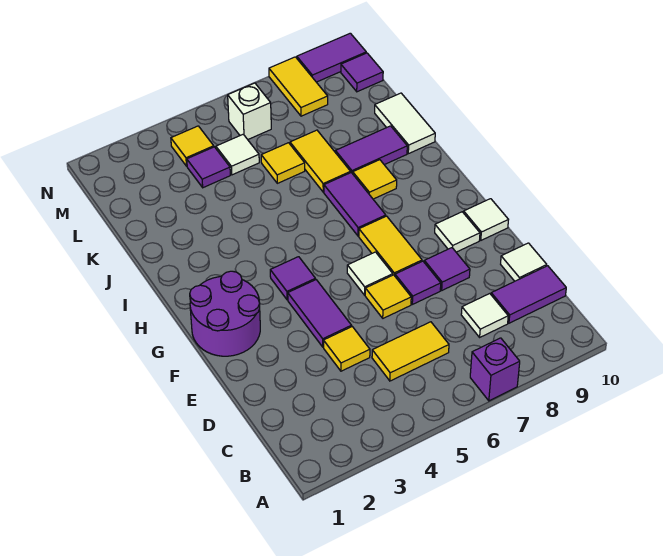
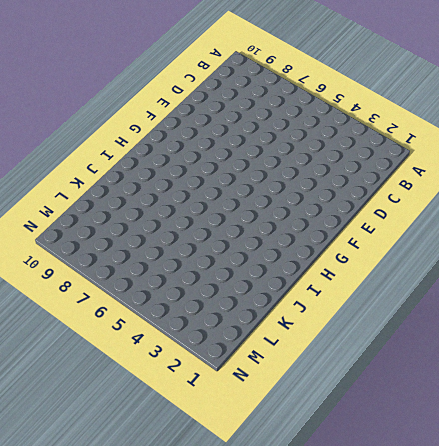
none -> purple 1x1 brick [470,338,520,401]
none -> yellow 1x2 tile [372,322,449,381]
none -> white 1x1 tile [461,294,508,337]

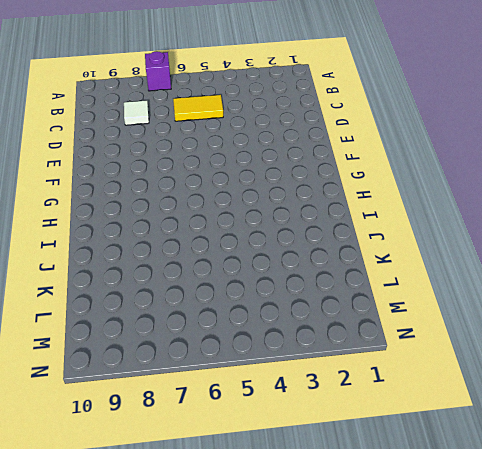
none -> purple 1x2 tile [491,266,566,323]
none -> yellow 1x1 tile [324,327,370,371]
none -> white 1x1 tile [501,243,547,281]

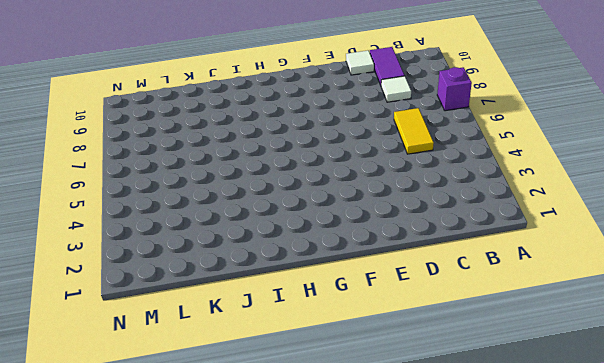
none -> yellow 1x1 tile [324,327,370,371]
none -> purple 1x2 tile [288,280,352,347]
none -> yellow 1x1 tile [365,275,411,318]

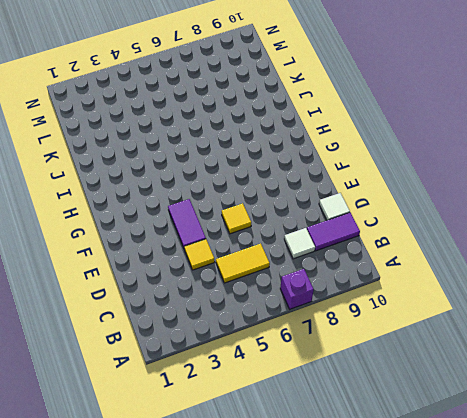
none -> purple 1x1 tile [395,261,441,304]
none -> purple 1x1 tile [424,248,470,290]
none -> purple 2x2 round brick [190,271,260,356]

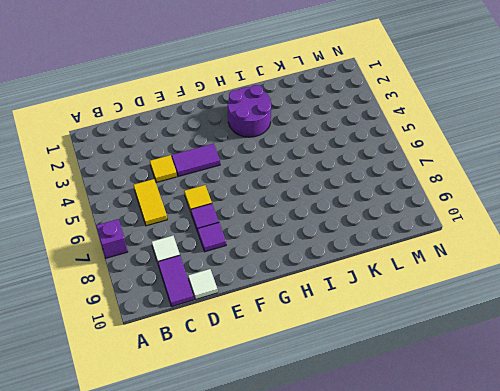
purple 2x2 round brick [228,85,271,137] -> purple 2x2 round brick moved to [190,271,260,356]
none -> white 1x1 tile [347,252,393,295]
none -> yellow 1x2 tile [359,216,422,276]
none -> white 1x1 tile [435,212,480,252]

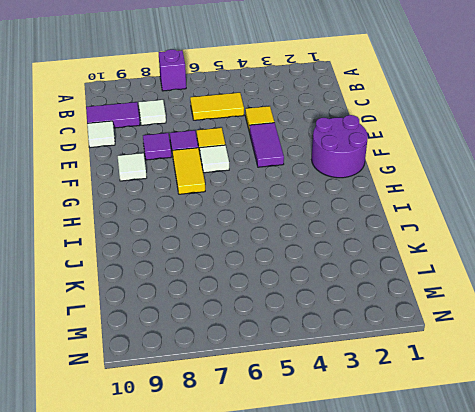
none -> white 1x1 tile [464,199,508,240]
none -> purple 1x1 tile [270,257,315,300]
none -> purple 1x2 tile [324,173,386,236]

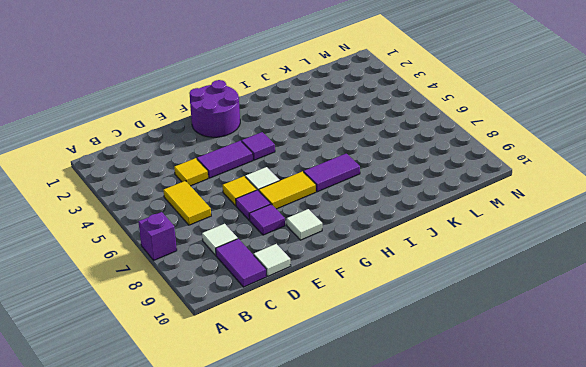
none -> white 1x1 tile [464,199,508,240]
none -> yellow 1x1 tile [353,160,397,199]
none -> yellow 1x2 tile [290,130,351,192]

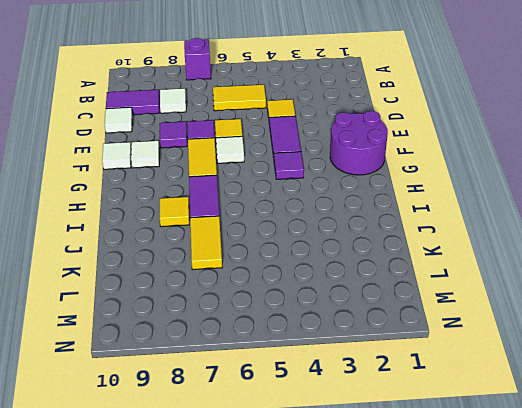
none -> purple 1x2 tile [335,126,407,174]
none -> white 1x2 tile [375,93,435,154]
none -> yellow 1x1 tile [261,143,305,183]

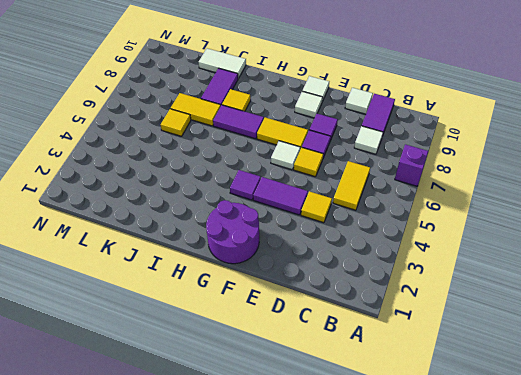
none -> purple 1x1 tile [187,147,230,188]
none -> white 1x1 tile [216,134,259,175]
none -> yellow 1x1 tile [171,126,214,166]

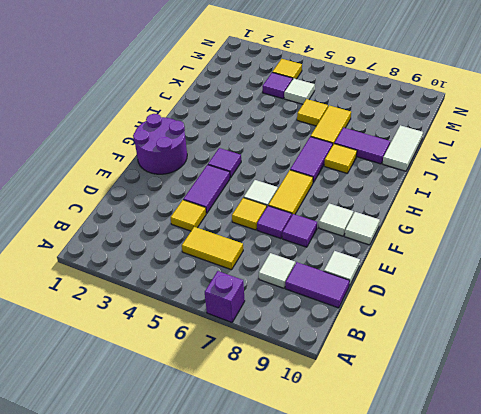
none -> white 1x1 brick [228,83,271,139]
none -> yellow 1x2 tile [269,57,328,116]
none -> purple 1x1 tile [341,53,383,92]

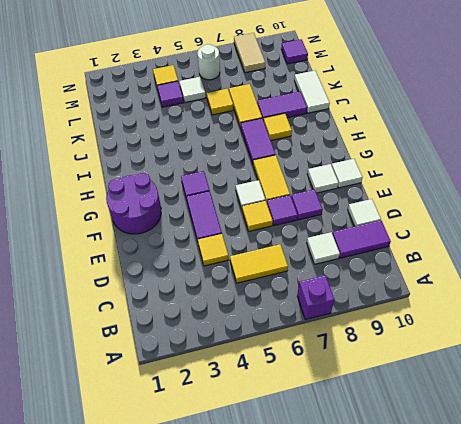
white 1x1 round brick [197,44,220,80] -> white 1x1 brick [228,83,271,139]
tan 1x2 tile [234,33,265,73] -> yellow 1x2 tile [269,57,328,116]
none -> purple 1x2 tile [297,33,366,82]

